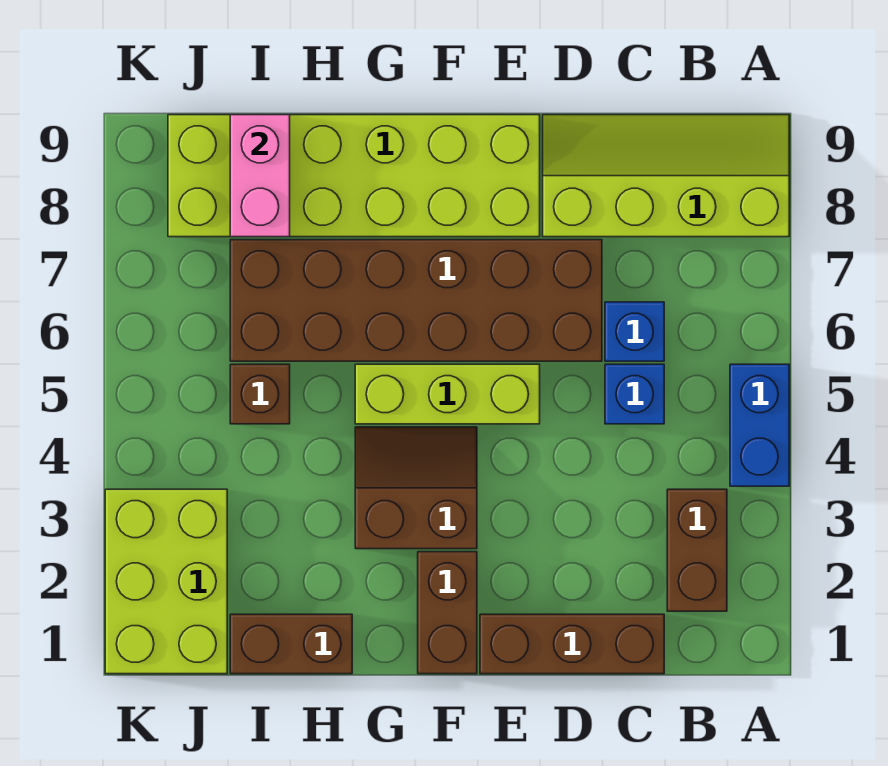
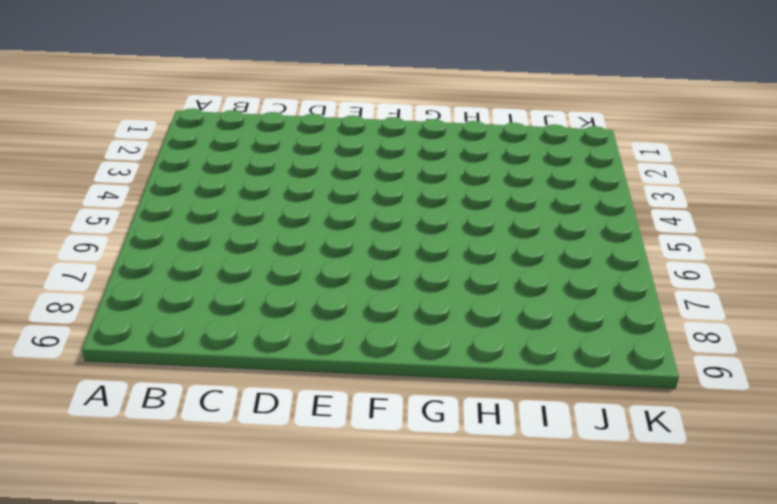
none -> blue 1x2 brick [730,364,789,486]
none -> lime 2x4 slope [543,115,789,237]
none -> brown 1x2 brick [667,489,727,611]

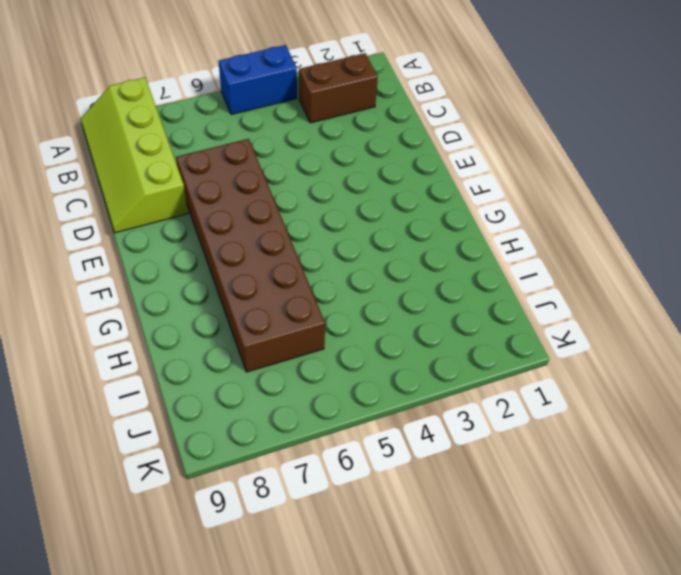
none -> brown 1x3 brick [480,614,664,674]
none -> blue 1x1 brick [605,364,664,424]
none -> blue 1x1 brick [605,302,664,361]

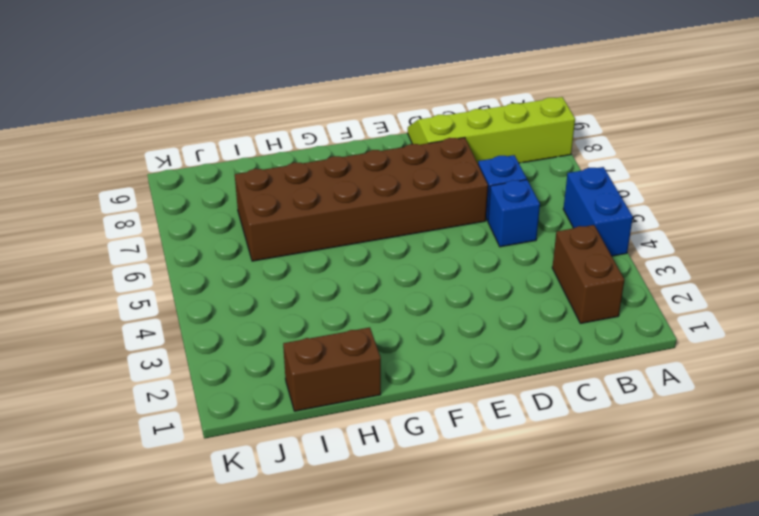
none -> brown 1x3 brick [480,614,664,674]
none -> lime 1x3 brick [355,364,540,424]
none -> lime 2x6 brick [168,115,540,237]

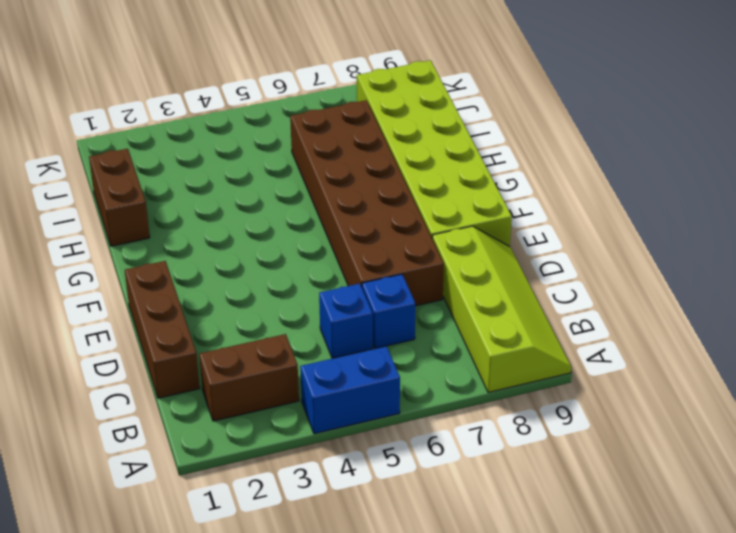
none -> lime 1x3 brick [355,364,540,424]
none -> brown 1x2 brick [418,552,477,674]
none -> brown 2x2 slope [355,427,477,549]

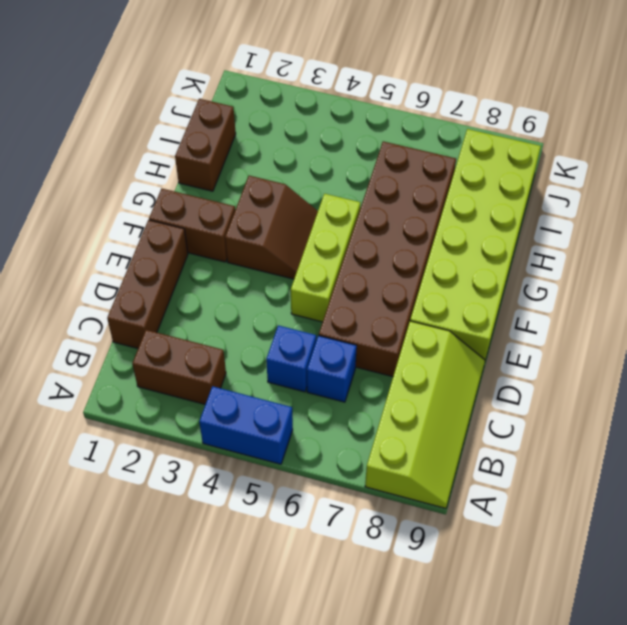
none -> brown 1x1 brick [230,364,290,424]
none -> lime 2x3 brick [105,489,227,674]
none -> pink 1x2 brick [230,115,290,237]

